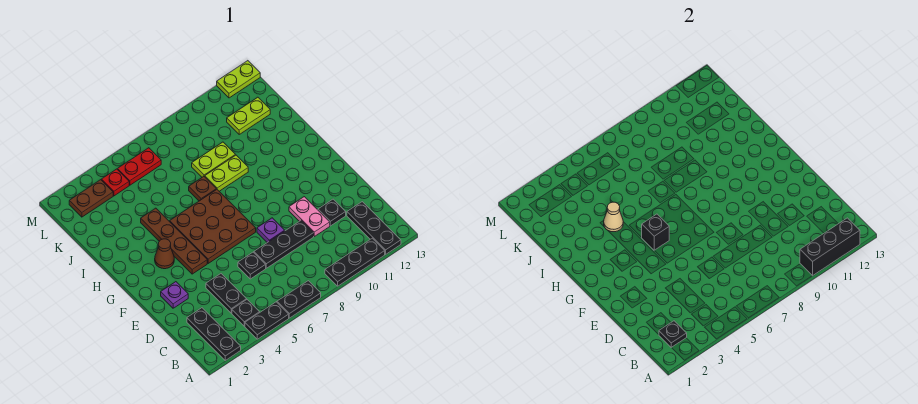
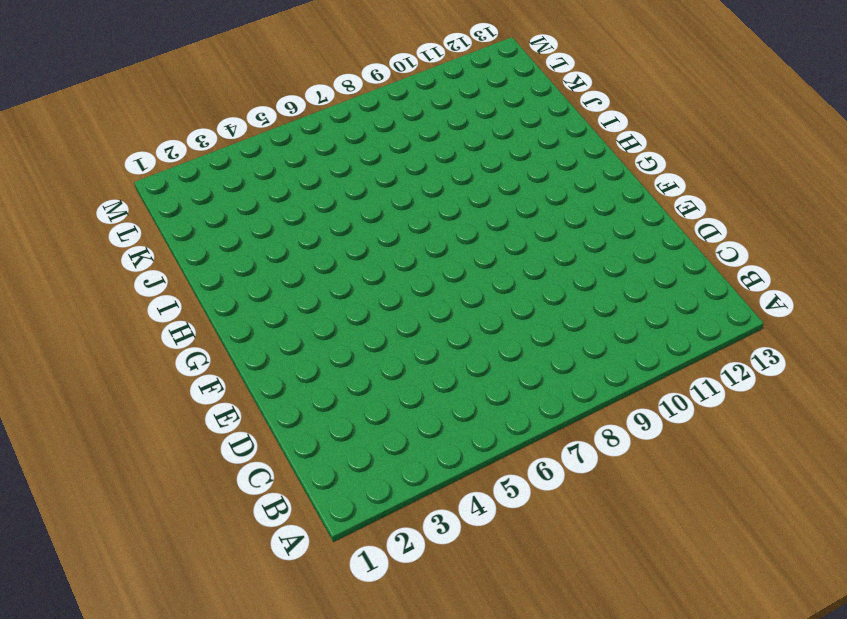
none -> black 1x3 plate [187,308,241,360]
none -> black 1x2 plate [245,302,289,339]
none -> black 1x2 plate [277,281,321,318]

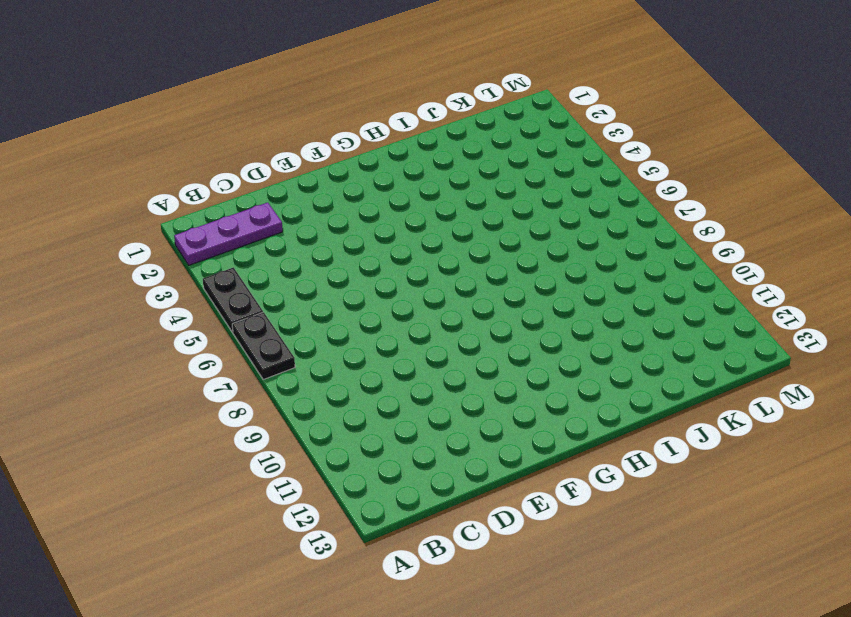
purple 1x3 plate [174,203,283,265] -> black 1x3 plate [187,308,241,360]
none -> black 1x3 plate [325,238,385,286]
none -> black 1x3 plate [347,202,401,254]
none -> black 1x1 plate [232,300,260,326]

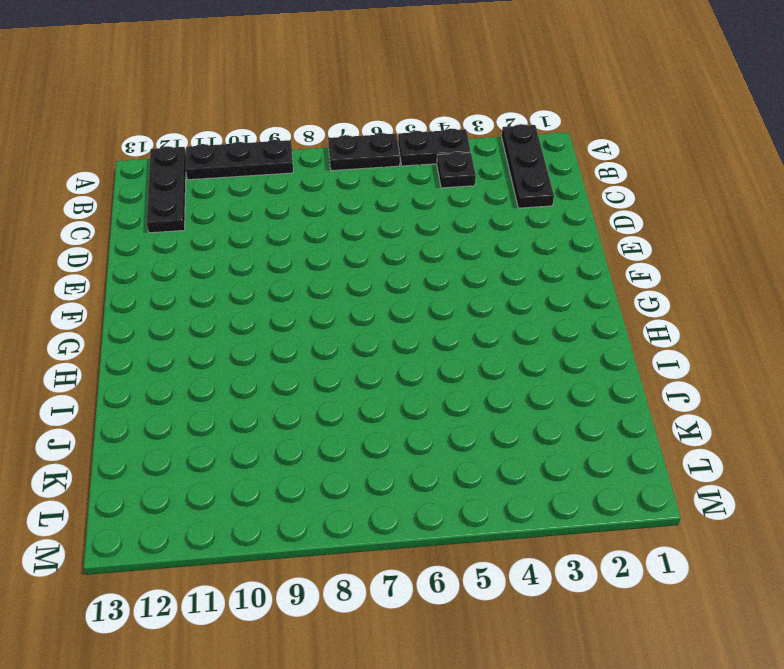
none -> black 1x2 plate [206,274,247,313]
none -> black 1x1 plate [238,252,266,279]
none -> black 1x3 plate [254,220,314,268]

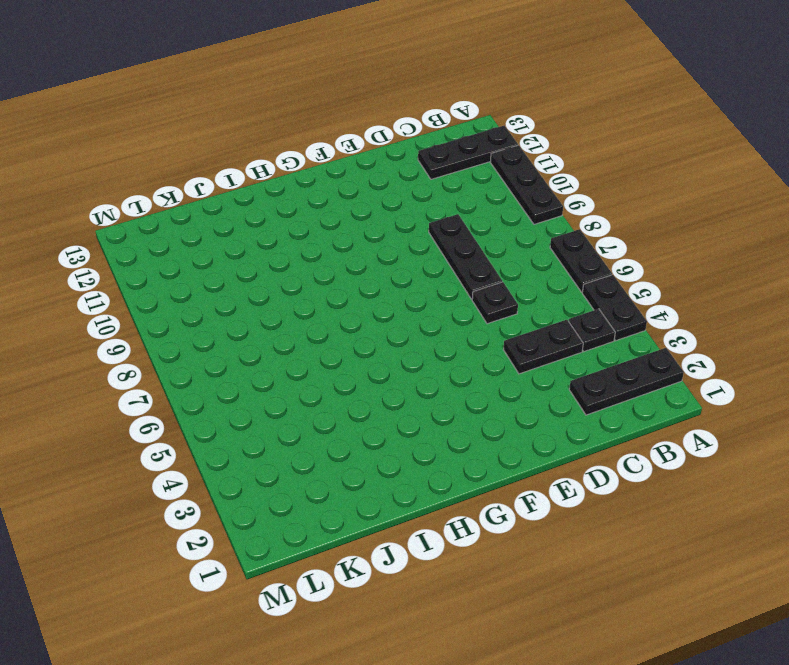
none -> pink 1x2 plate [289,197,330,236]
none -> black 1x1 plate [318,199,346,226]
none -> purple 1x1 plate [161,282,188,308]

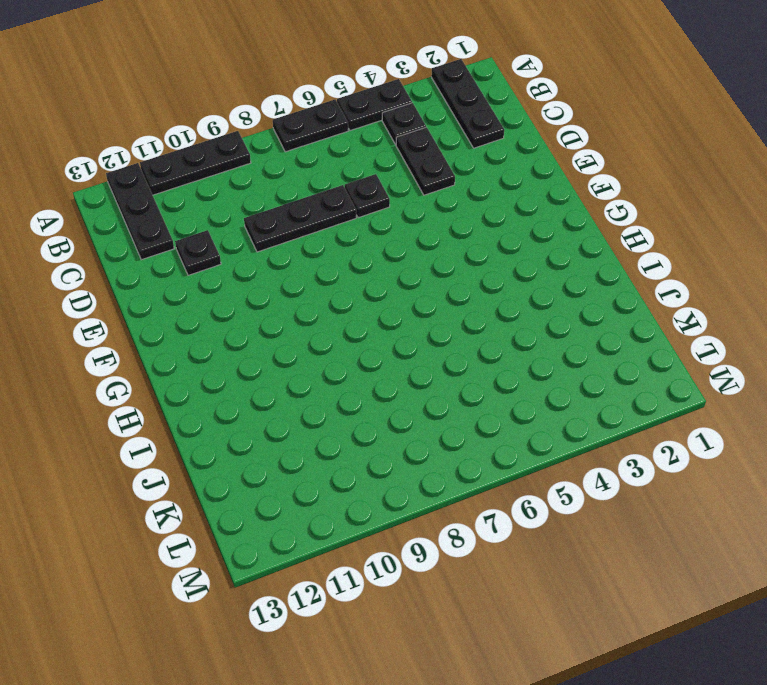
none -> pink 1x2 plate [289,197,330,236]
none -> purple 1x1 plate [161,282,188,308]
none -> purple 1x1 plate [257,218,285,243]

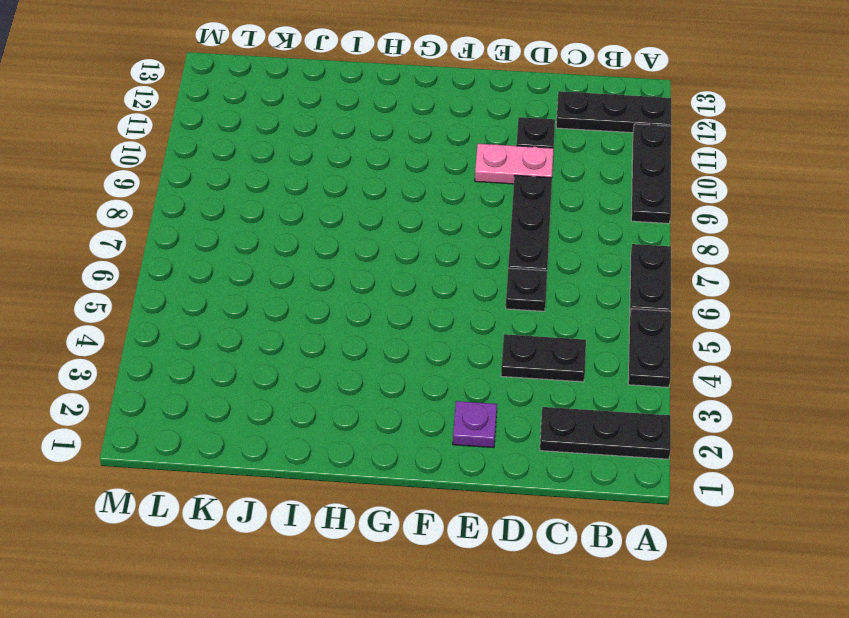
none -> black 1x1 plate [232,300,260,326]
none -> purple 1x1 plate [257,218,285,243]
none -> brown 1x4 plate [141,208,207,274]

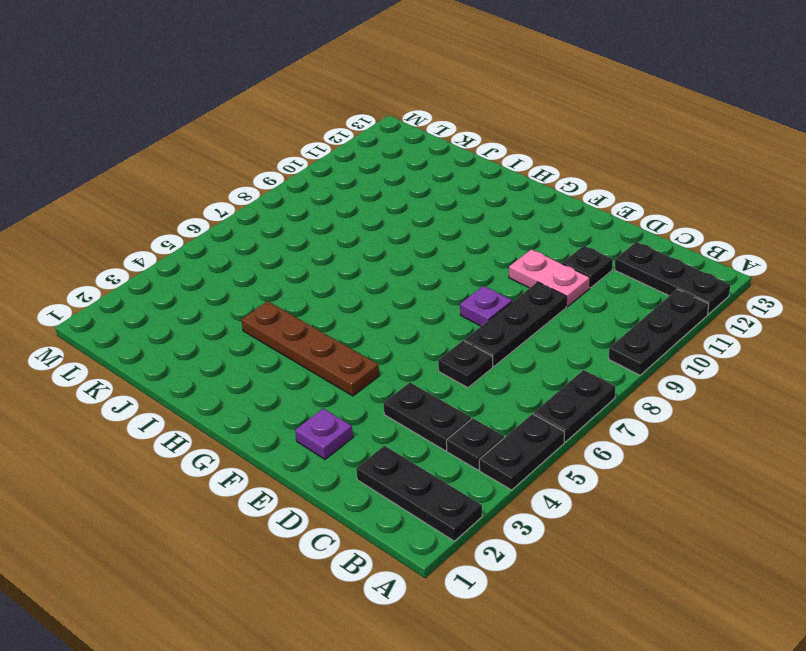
none -> brown 3x3 plate [170,189,256,263]
none -> brown 1x1 cone [155,239,174,269]
none -> brown 1x1 plate [189,177,216,201]

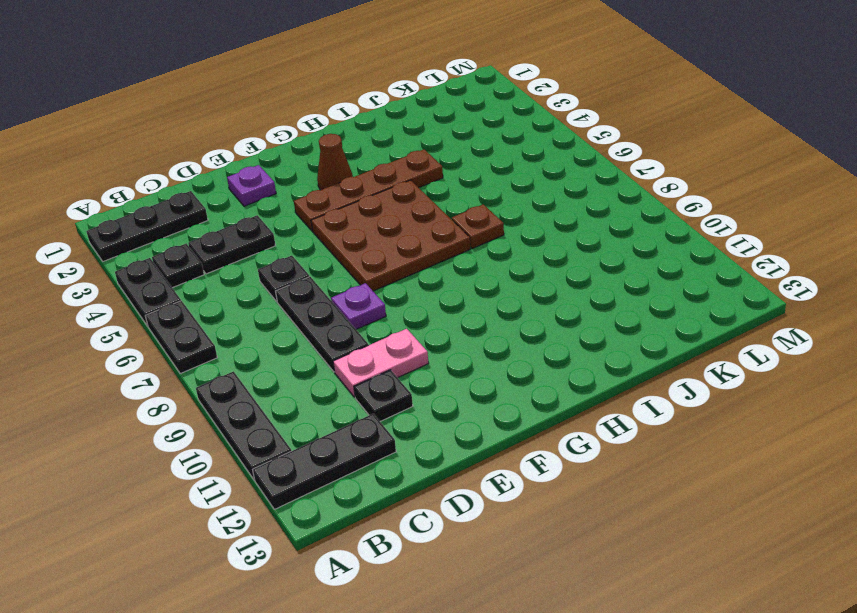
none -> lime 1x2 plate [205,155,248,191]
none -> lime 1x2 plate [192,142,235,177]
none -> lime 1x2 plate [227,97,270,134]

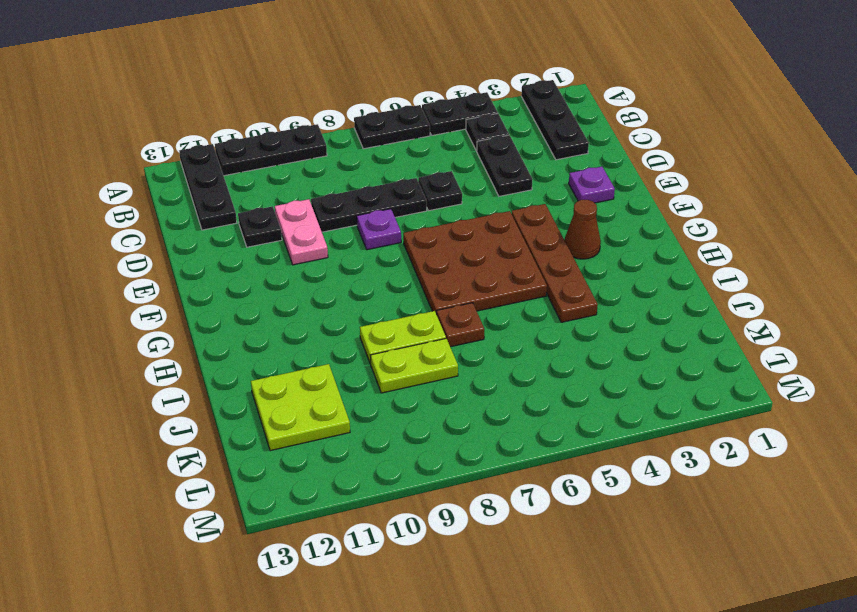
lime 2x2 plate [251,364,350,451] -> lime 1x2 plate [227,97,270,134]
none -> brown 1x2 plate [69,180,113,217]
none -> red 1x1 plate [102,169,129,196]
none -> red 1x2 plate [118,148,161,185]

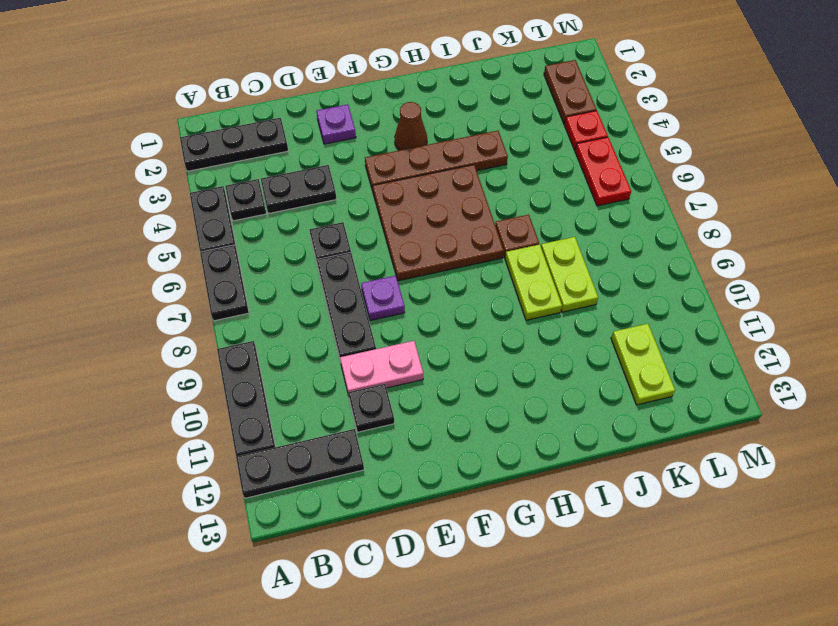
none -> lime 1x2 plate [217,61,260,98]
none -> black 1x3 brick [800,218,860,276]
none -> black 1x1 plate [659,321,687,348]

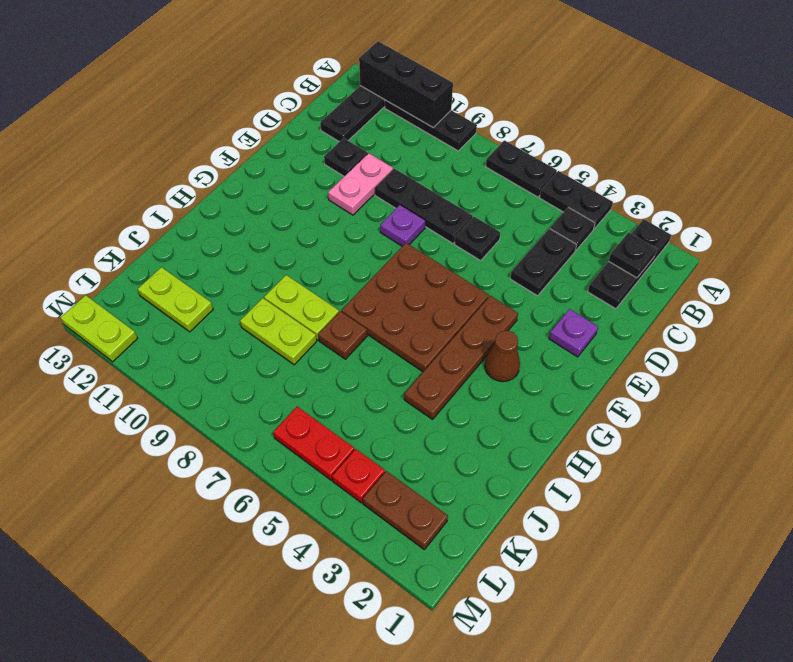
none -> black 1x1 brick [641,214,669,250]
none -> tan 1x1 cone [604,202,623,232]

